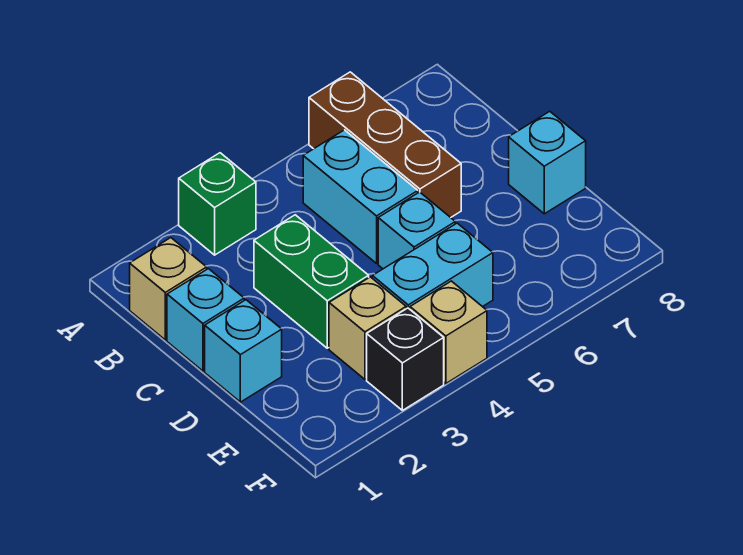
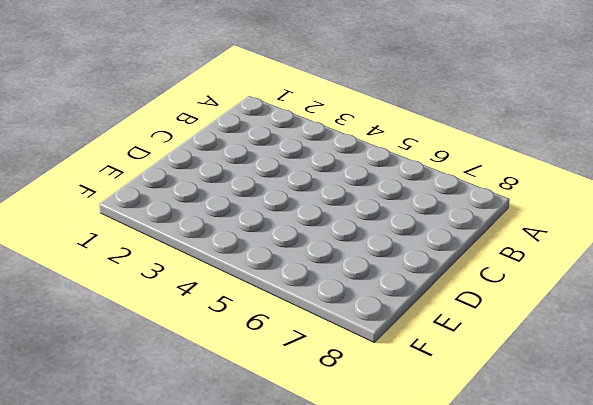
none -> green 1x1 brick [179,153,256,255]
none -> brown 1x3 brick [309,72,461,217]
none -> tan 1x1 brick [130,238,207,340]

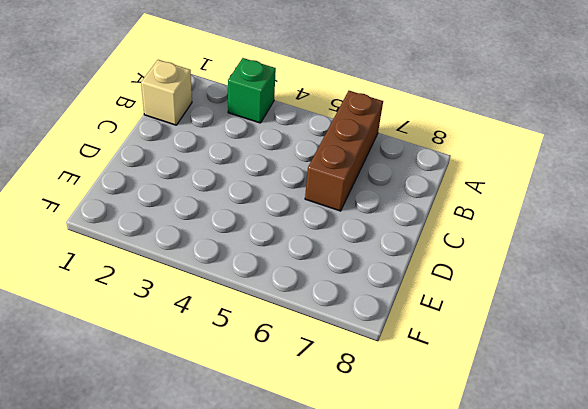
none -> cyan 1x2 brick [303,130,418,263]
none -> cyan 1x1 brick [167,269,244,371]
none -> green 1x2 brick [254,215,369,348]

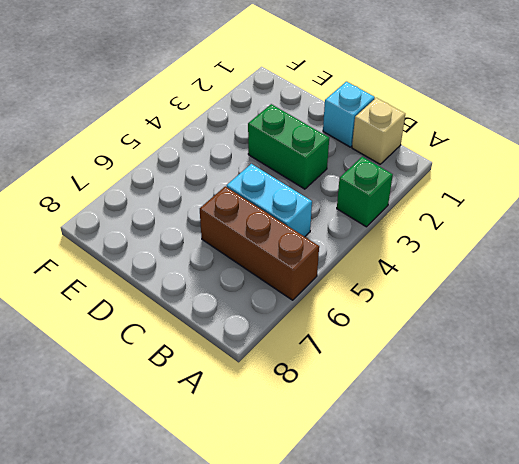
none -> cyan 1x1 brick [205,300,282,402]
none -> cyan 1x1 brick [378,192,455,269]
none -> cyan 1x1 brick [509,111,586,214]

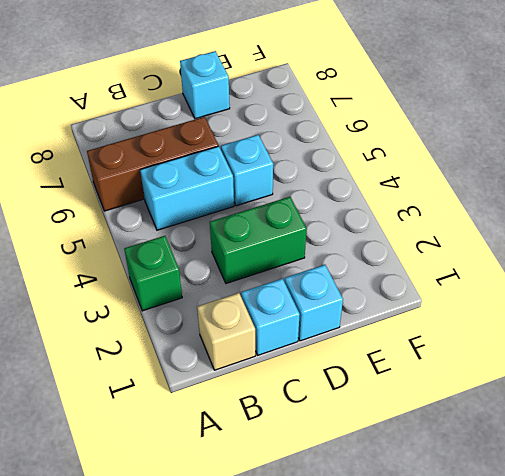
none -> tan 1x1 brick [329,277,406,379]
none -> cyan 1x2 brick [372,223,493,309]
none -> black 1x1 brick [367,308,444,410]

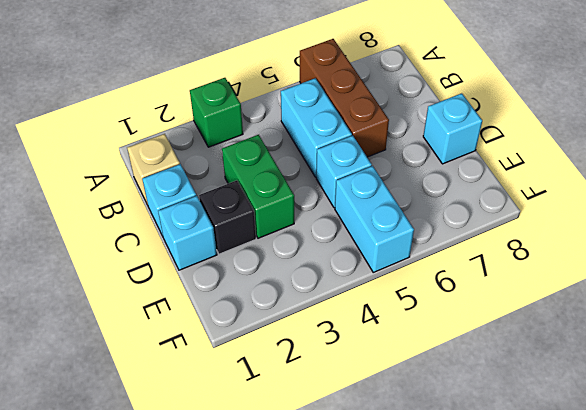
black 1x1 brick [199,180,256,254] -> black 1x1 brick moved to [367,308,444,410]
cyan 1x2 brick [335,166,414,272] -> cyan 1x2 brick turned to [372,223,493,309]
none -> tan 1x1 brick [329,277,406,379]
none -> tan 1x1 brick [410,281,487,384]

